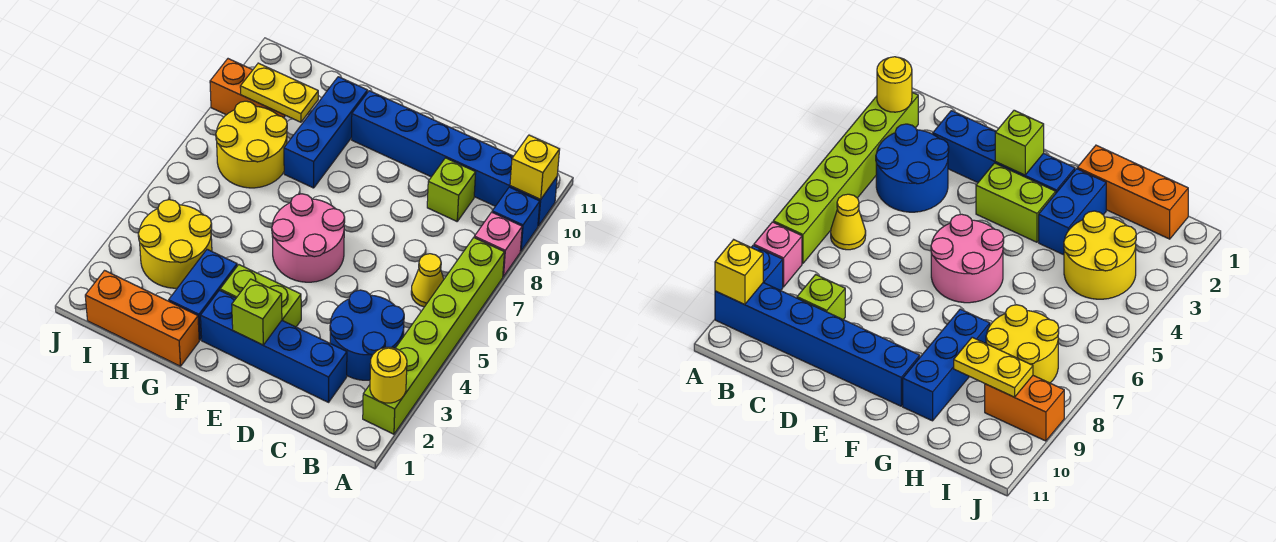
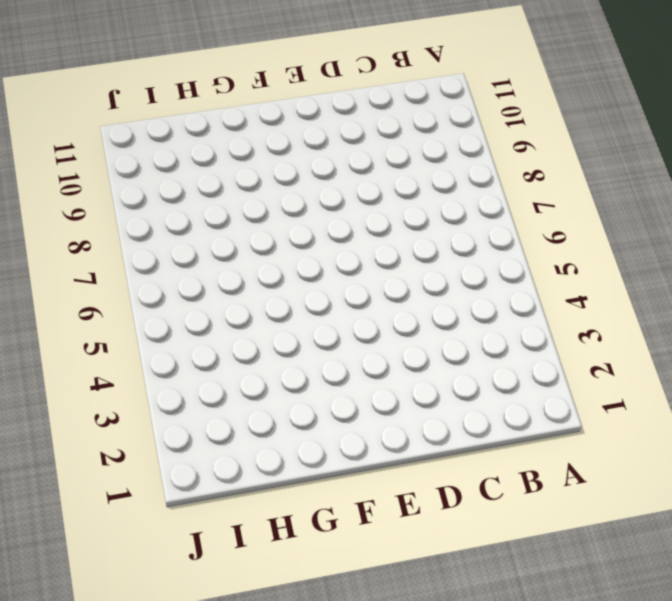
none -> lime 1x6 brick [363,238,504,434]
none -> pink 1x1 brick [474,212,522,276]
none -> blue 1x1 brick [492,187,540,251]

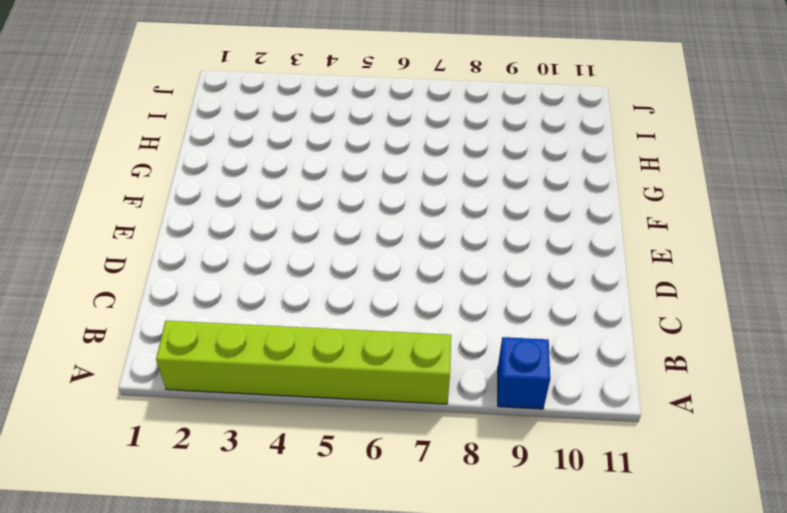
none -> pink 1x1 brick [474,212,522,276]
none -> blue 1x6 brick [352,91,557,226]
none -> blue 2x2 round brick [330,290,404,380]

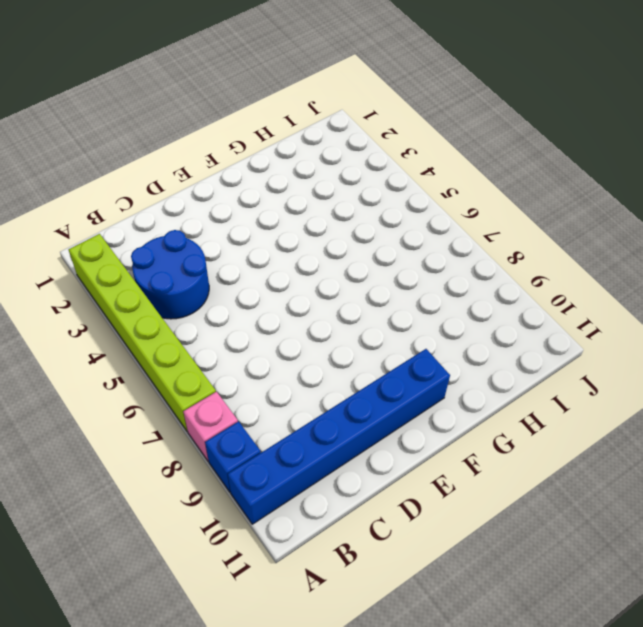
none -> yellow 1x1 cone [411,254,444,307]
none -> blue 1x4 brick [201,290,347,402]
none -> lime 1x1 brick [427,158,476,221]

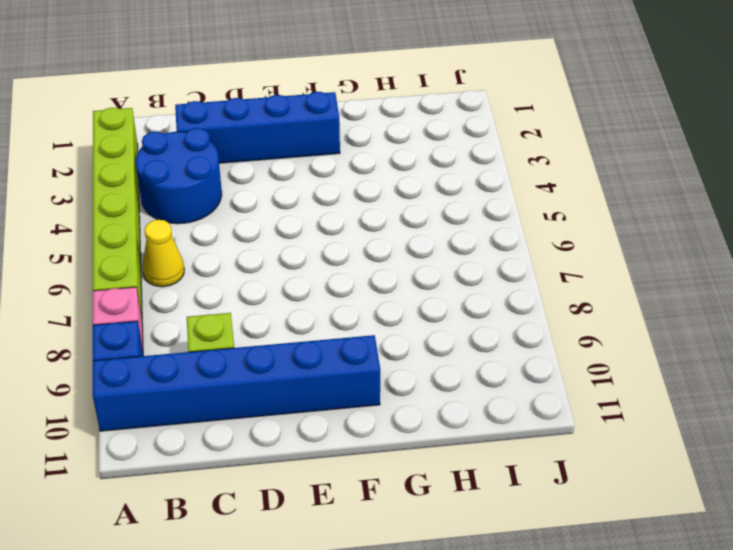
none -> lime 1x2 brick [220,265,301,327]
none -> pink 2x2 round brick [272,194,345,282]
none -> orange 1x3 brick [85,271,199,366]

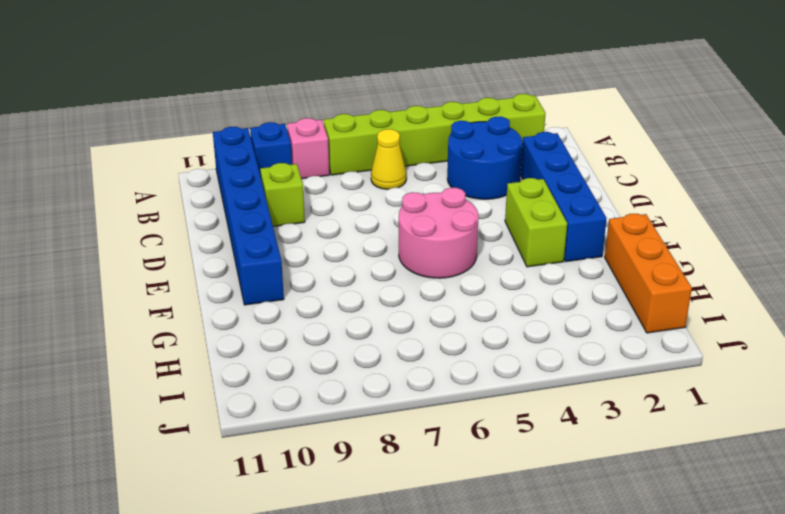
none -> blue 1x2 brick [169,249,237,340]
none -> blue 1x3 brick [284,77,368,188]
none -> yellow 2x2 round brick [138,200,212,288]

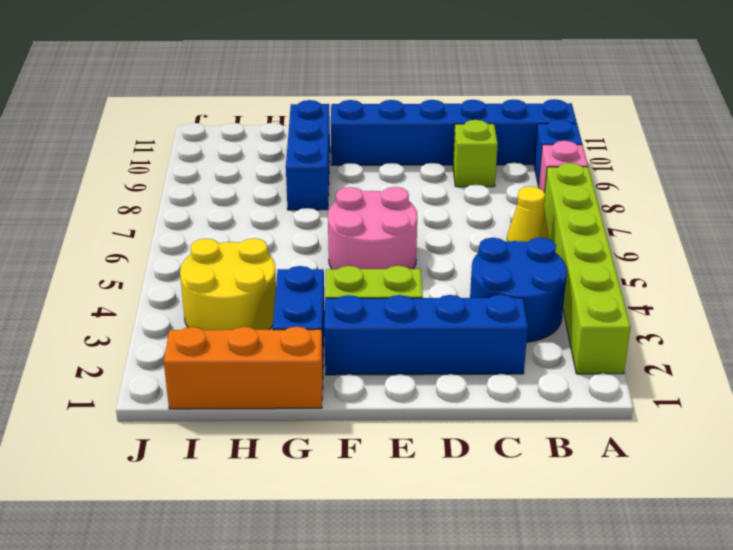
none -> yellow 2x2 round brick [216,101,287,188]
none -> orange 1x2 brick [210,59,285,118]
none -> yellow 1x1 round brick [370,347,407,403]

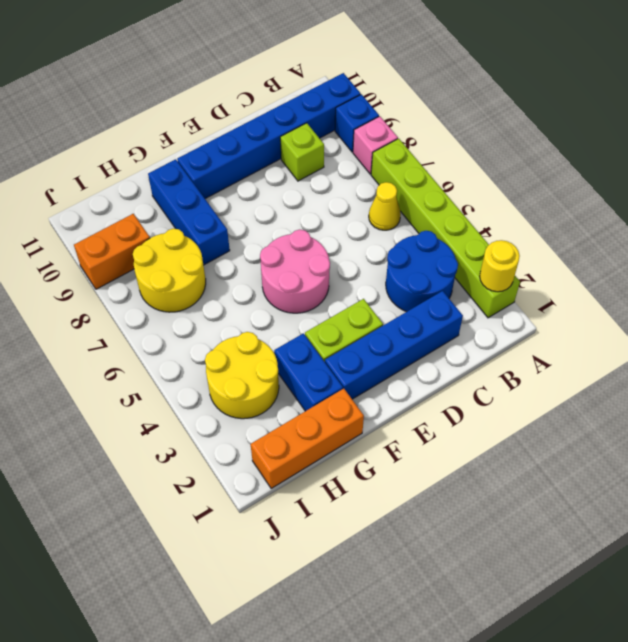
none -> yellow 1x1 brick [510,135,560,199]
none -> lime 1x1 brick [232,279,282,345]
none -> yellow 1x2 plate [240,63,318,122]

